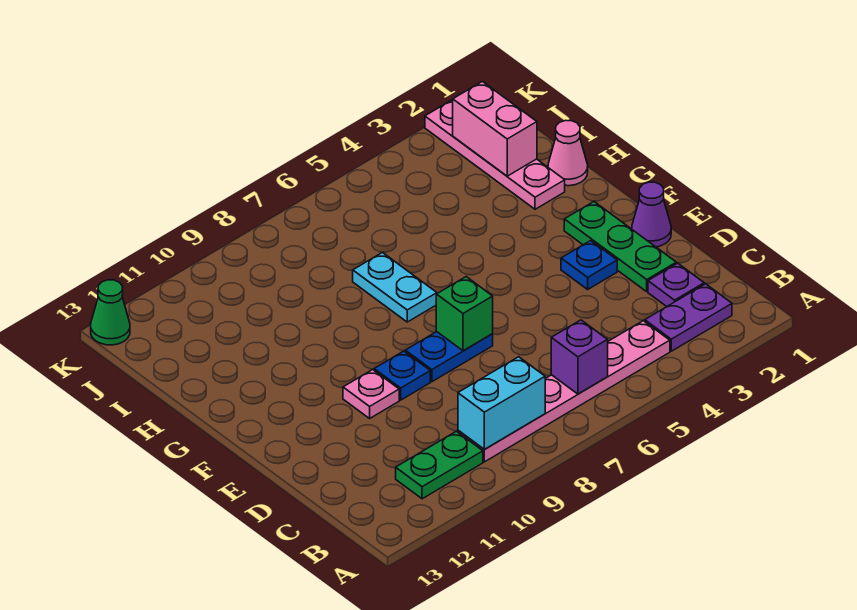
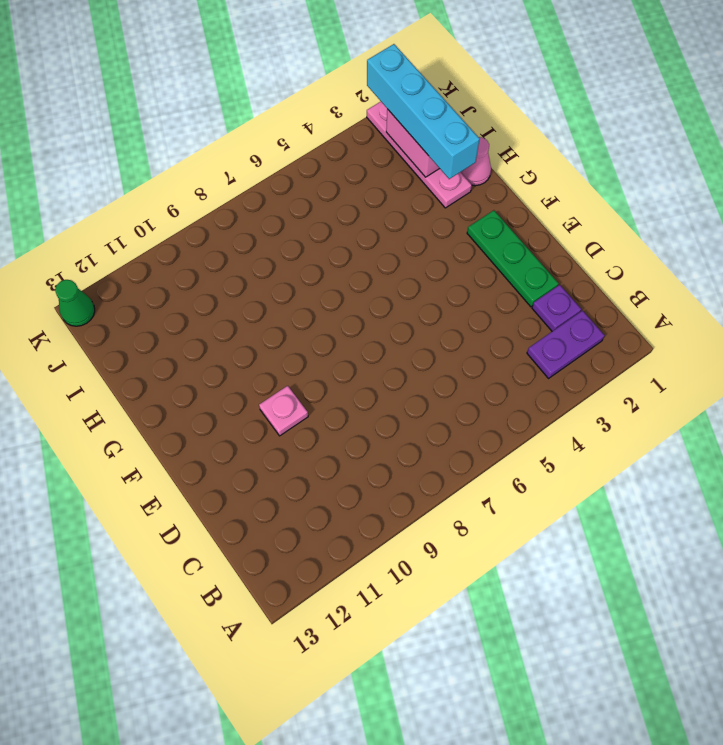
cyan 1x4 brick [367,44,480,179] -> none
none -> pink 1x6 plate [458,321,670,462]
none -> green 1x2 plate [396,431,483,499]
none -> purple 1x1 cone [632,182,671,247]

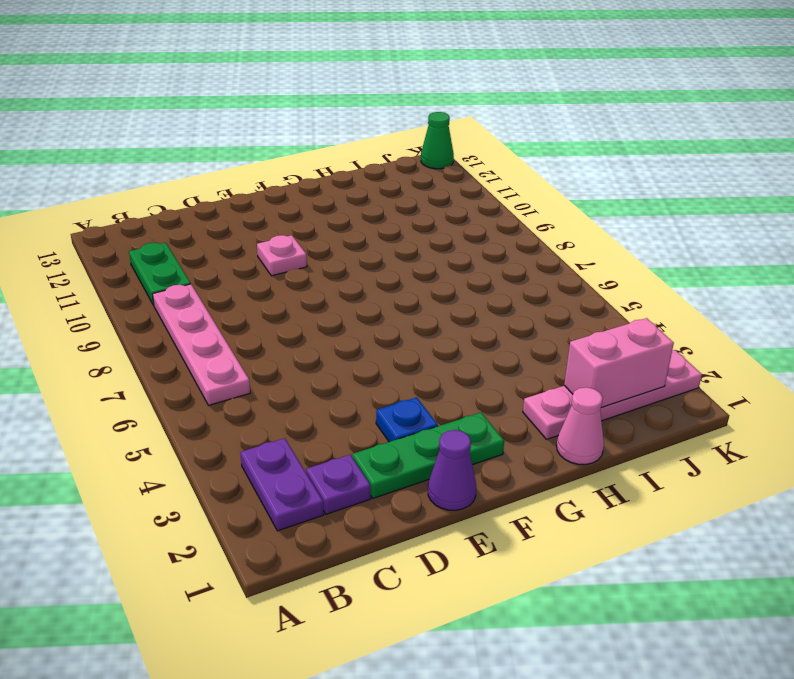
pink 1x4 plate [153,284,250,405] -> pink 1x6 plate [458,321,670,462]
none -> blue 1x2 plate [405,332,493,382]
none -> blue 1x1 plate [374,351,430,400]
none -> cyan 1x2 plate [353,253,437,322]

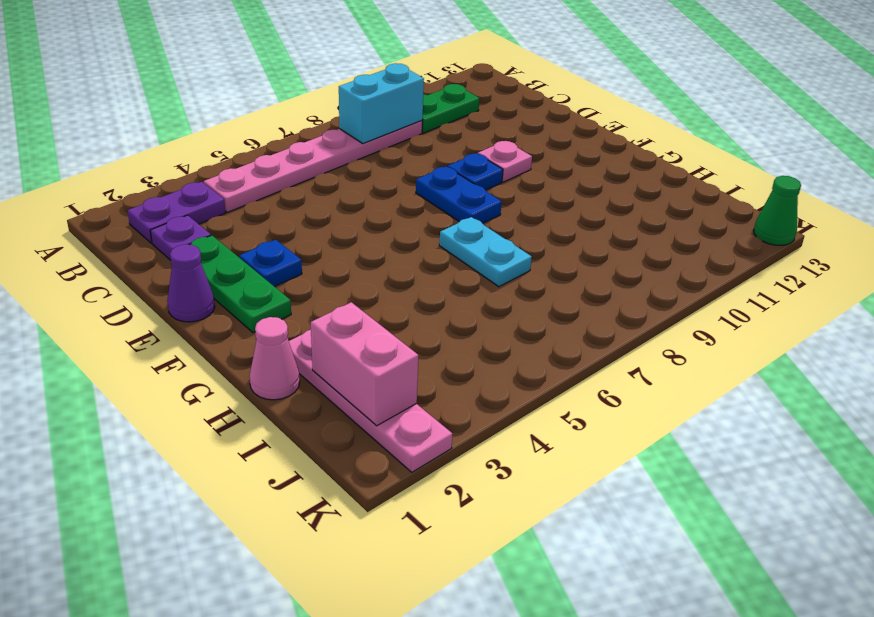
blue 1x2 plate [416,166,502,223] -> blue 1x2 plate turned to [405,332,493,382]
none -> purple 1x1 brick [551,320,608,394]
none -> green 1x1 brick [436,277,493,351]

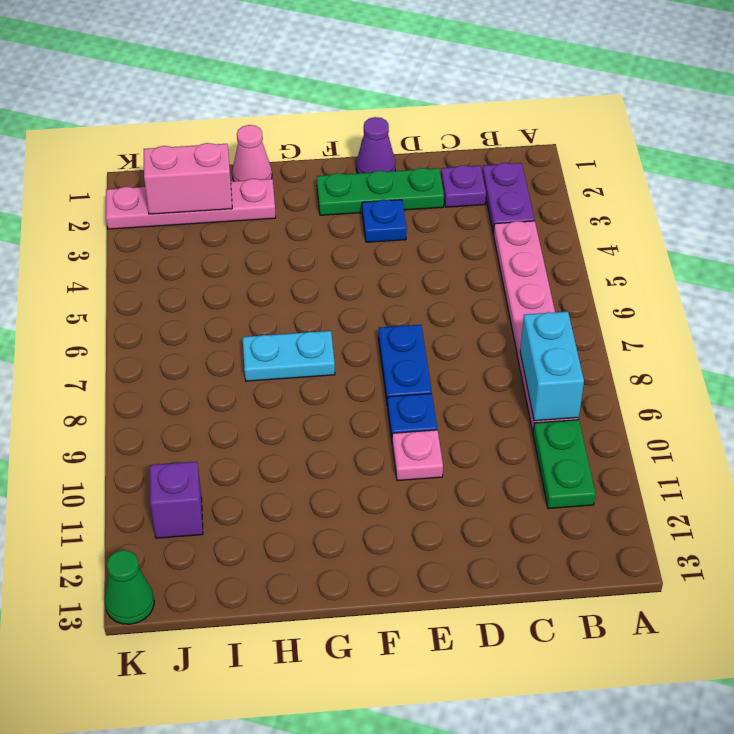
purple 1x1 brick [150,462,203,538] -> purple 1x1 brick moved to [551,320,608,394]
none -> green 1x1 brick [436,277,493,351]

